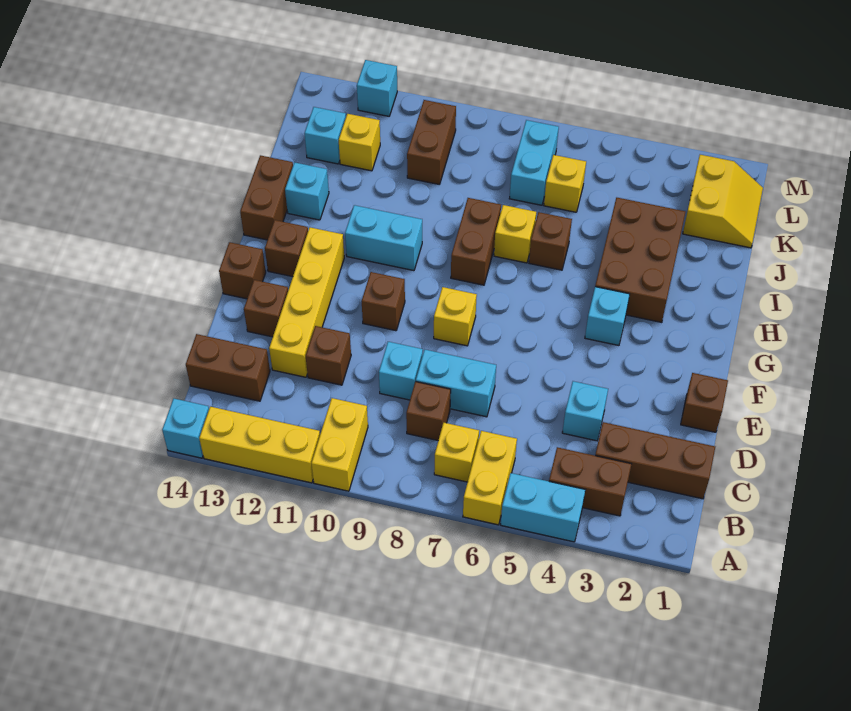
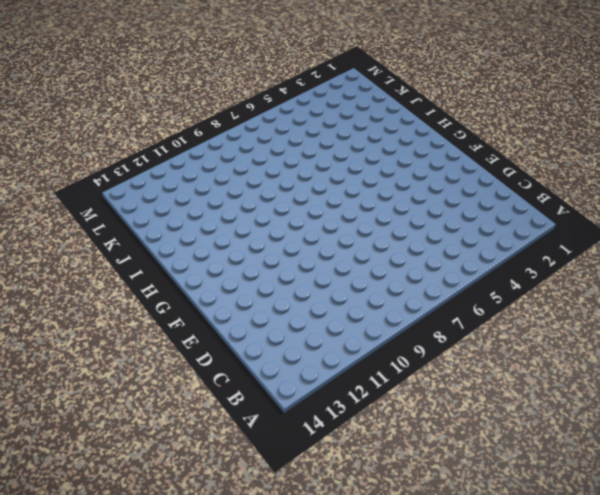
none -> cyan 1x2 brick [501,473,585,542]
none -> yellow 1x2 brick [463,431,517,525]
none -> yellow 1x2 brick [311,398,368,491]
none -> yellow 1x3 brick [199,407,320,483]

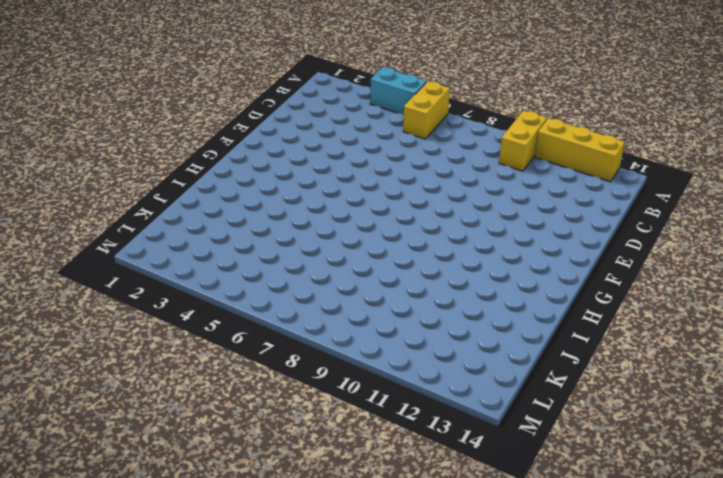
none -> cyan 1x1 brick [162,399,209,458]
none -> brown 1x2 brick [549,447,631,516]
none -> yellow 1x1 brick [434,423,479,482]
none -> brown 1x3 brick [595,422,715,499]

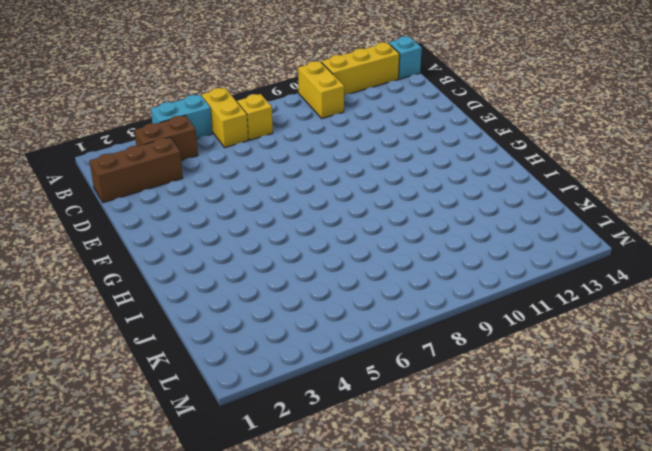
none -> brown 1x1 brick [406,382,451,440]
none -> brown 1x2 brick [186,334,270,401]
none -> cyan 1x1 brick [562,381,608,441]
none -> cyan 1x2 brick [416,350,496,417]

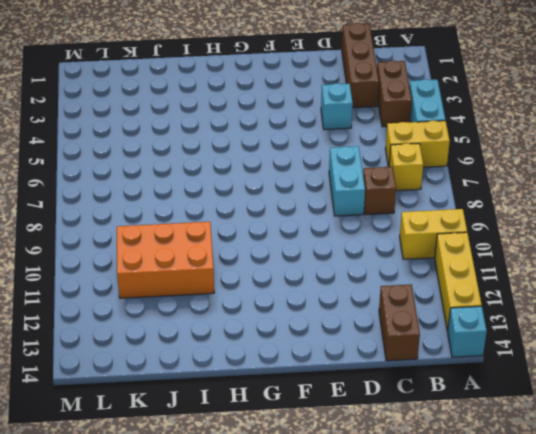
orange 2x3 brick [117,222,214,298] -> brown 1x2 brick [407,100,456,184]
none -> cyan 1x1 brick [379,342,423,400]
none -> brown 1x1 brick [306,326,351,385]
none -> yellow 1x4 brick [269,227,344,377]
none -> brown 1x1 brick [681,373,728,432]

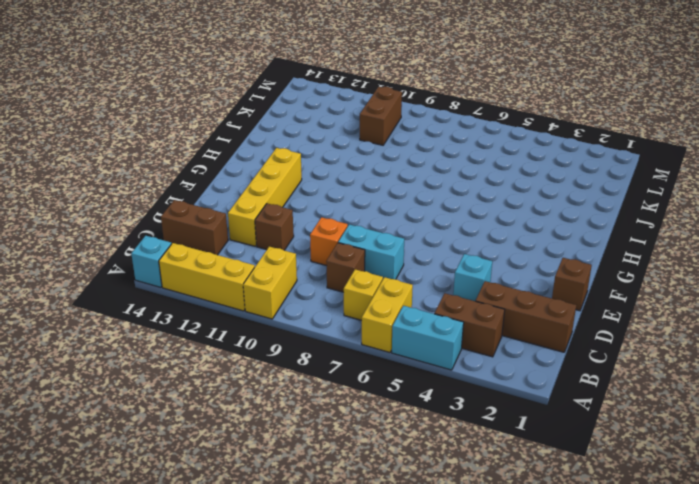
orange 1x1 brick [310,217,348,266] -> cyan 1x1 brick [379,342,423,400]
none -> brown 1x1 brick [244,280,288,337]
none -> yellow 1x1 brick [434,287,477,346]
none -> brown 1x1 brick [362,272,405,331]
none -> brown 1x1 brick [219,242,266,299]

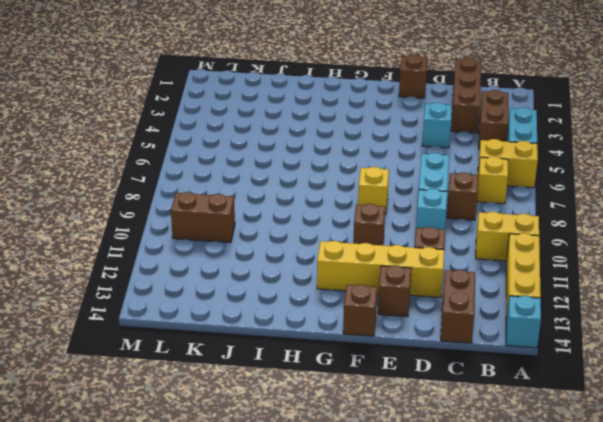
none -> cyan 1x1 brick [585,287,630,345]
none -> brown 1x1 brick [265,220,308,277]
none -> brown 2x3 brick [595,198,685,322]
none -> brown 1x2 brick [451,198,501,285]

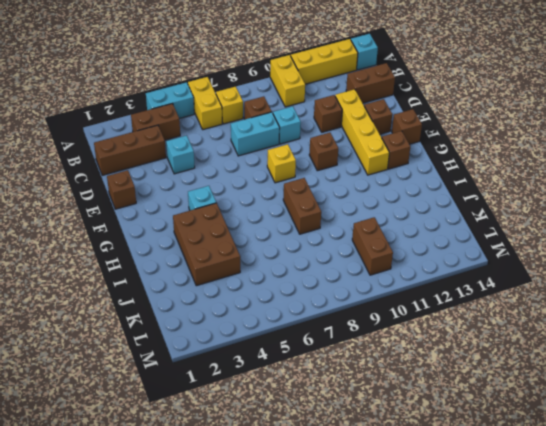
none -> cyan 1x2 brick [345,205,422,271]
none -> brown 1x2 brick [240,155,293,240]
none -> brown 1x1 brick [529,212,572,270]
none -> yellow 1x1 brick [494,205,536,263]

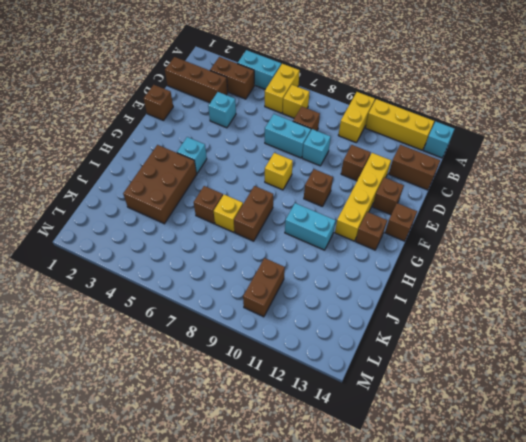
none -> brown 1x2 brick [240,155,293,240]
none -> cyan 1x1 brick [285,162,329,220]
none -> yellow 2x2 slope [683,155,763,248]
none -> yellow 1x1 brick [544,155,586,212]

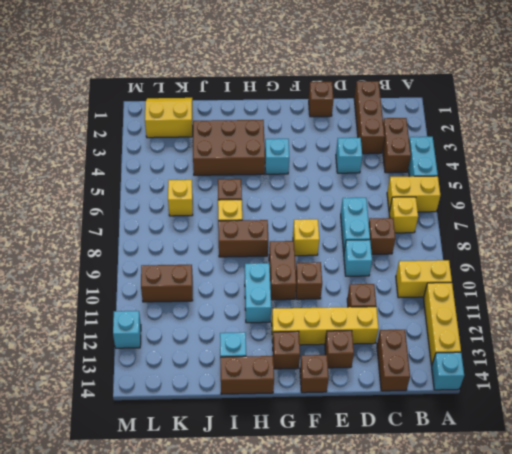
brown 1x2 brick [269,241,296,300] -> none
none -> cyan 1x2 brick [509,120,559,205]
none -> yellow 1x1 brick [339,114,380,171]
none -> cyan 1x1 brick [304,107,346,164]

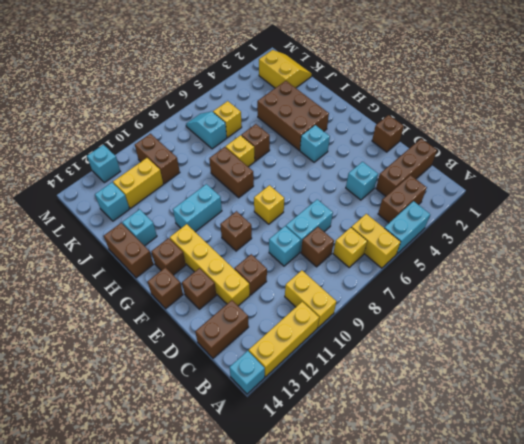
cyan 1x2 slope [186,112,227,149] -> cyan 1x2 brick [509,120,559,205]
yellow 1x2 brick [113,158,163,208] -> yellow 1x1 brick [339,114,380,171]

